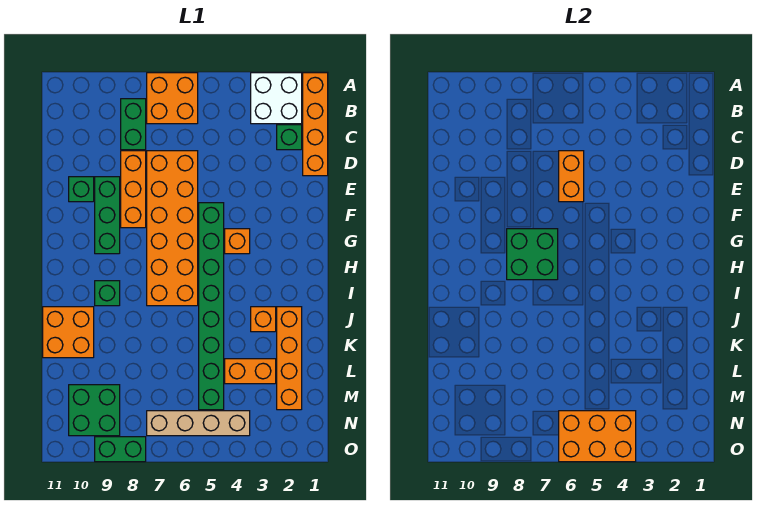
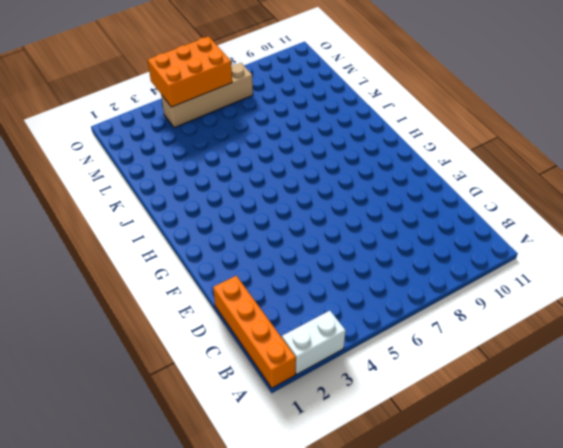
white 1x2 brick [282,311,346,374] -> white 2x2 brick [251,73,302,124]
none -> orange 2x2 brick [147,73,198,124]
none -> green 1x2 brick [121,99,146,150]
none -> green 1x1 brick [277,125,302,150]

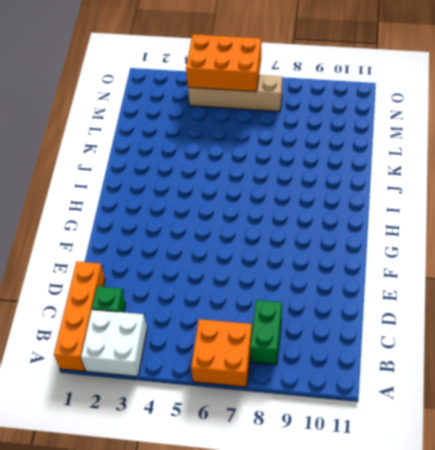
none -> orange 2x6 brick [147,151,198,306]
none -> orange 1x3 brick [121,151,146,228]
none -> green 1x3 brick [95,177,120,254]

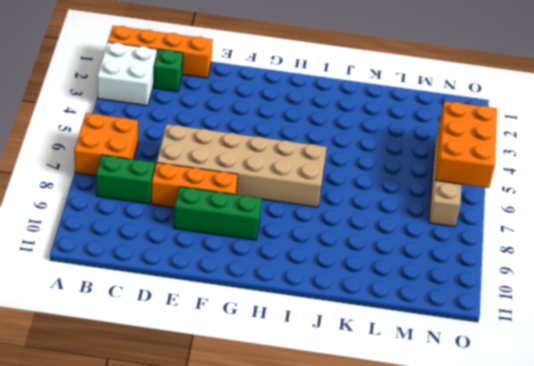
tan 2x6 brick [157,124,327,207] -> orange 2x6 brick [147,151,198,306]
none -> green 1x1 brick [69,177,94,202]
none -> green 1x8 brick [199,203,224,410]
none -> orange 1x1 brick [225,229,250,254]

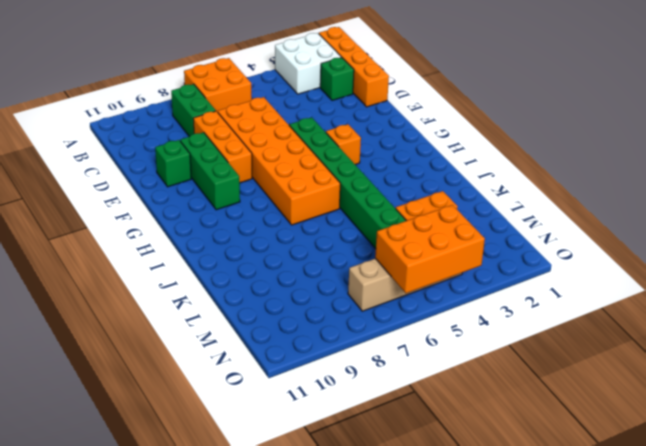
none -> green 1x1 brick [95,281,120,306]
none -> orange 1x4 brick [277,307,302,410]
none -> orange 1x1 brick [251,307,276,332]

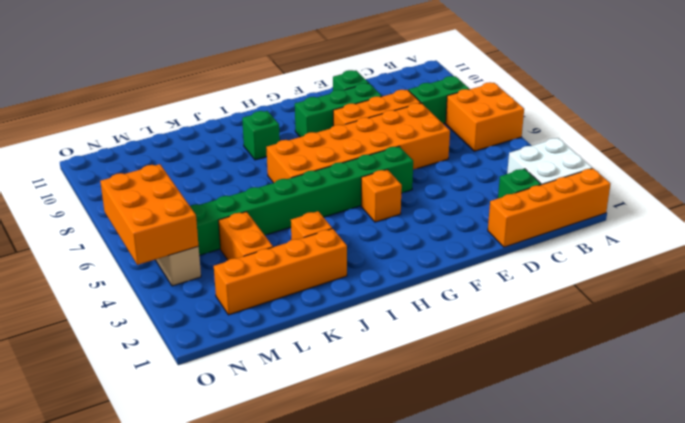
none -> orange 2x2 brick [43,307,94,358]
none -> green 2x2 brick [69,385,120,436]
none -> green 1x2 brick [95,437,146,462]

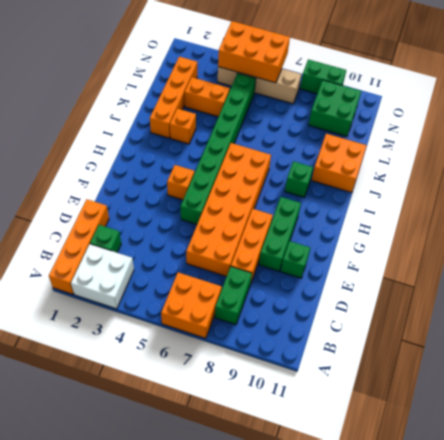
none -> orange 1x2 brick [559,151,584,202]
none -> green 2x2 brick [507,229,558,280]

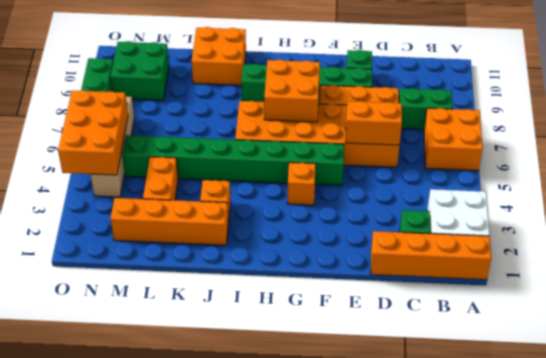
orange 2x2 brick [264,60,320,122] -> green 2x2 brick [507,229,558,280]

